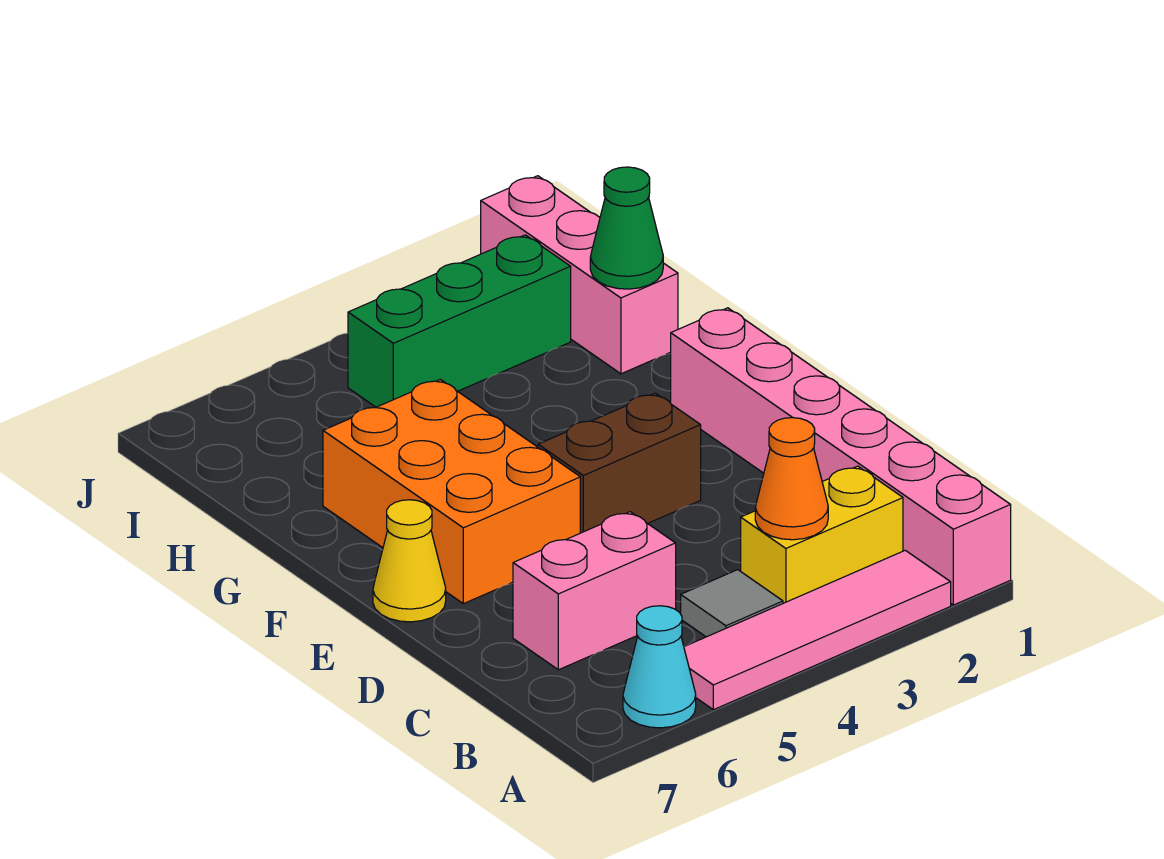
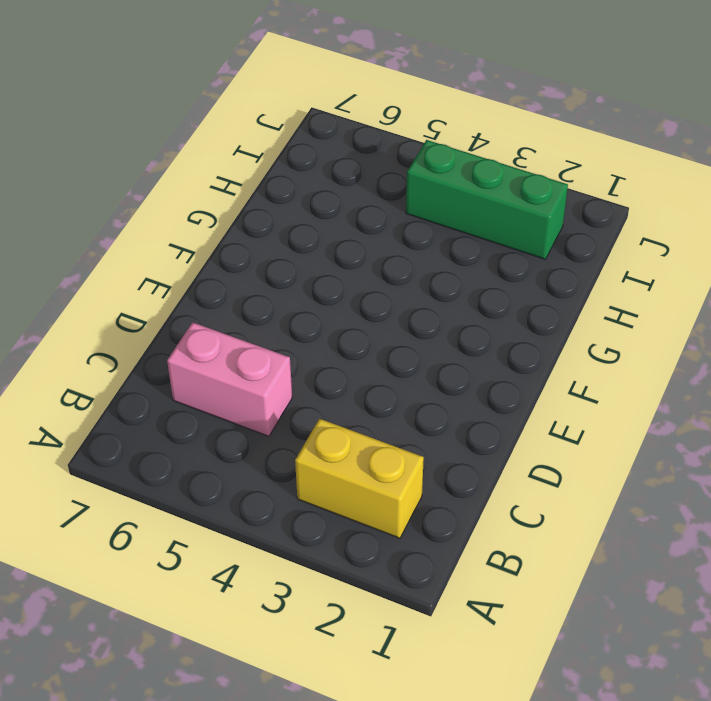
none -> pink 1x6 brick [671,308,1011,605]
none -> pink 1x4 tile [684,550,951,710]
none -> cyan 1x1 cone [623,606,696,728]

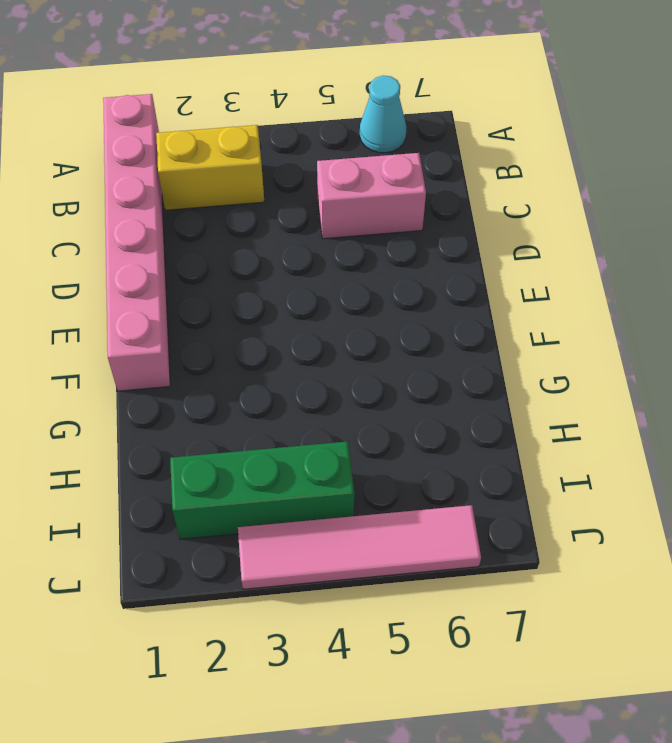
pink 1x4 tile [238,505,481,589] -> pink 1x4 tile moved to [684,550,951,710]
none -> grey 1x1 tile [681,570,783,637]
none -> brown 1x2 brick [538,393,701,533]
none -> orange 2x3 brick [323,380,580,604]

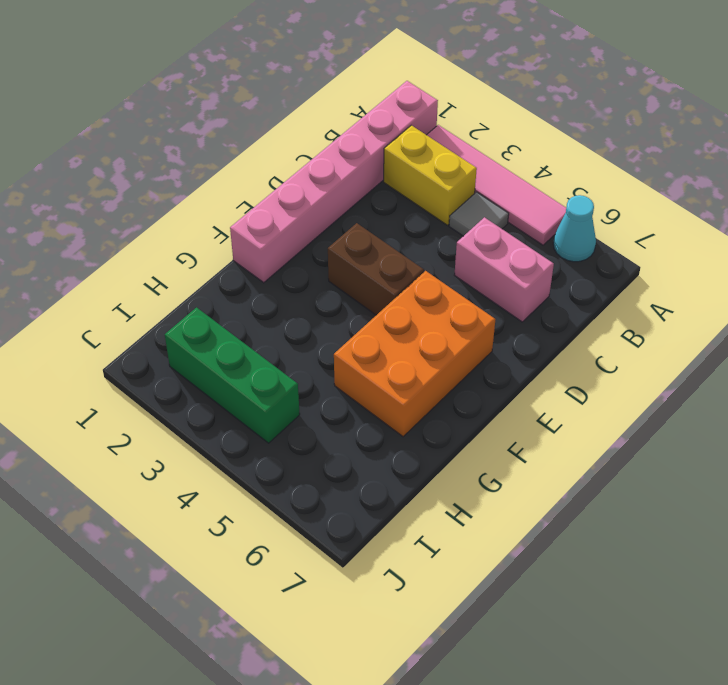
none -> yellow 1x1 cone [373,500,446,622]
none -> pink 1x3 brick [481,176,678,374]
none -> orange 1x1 cone [755,418,828,540]

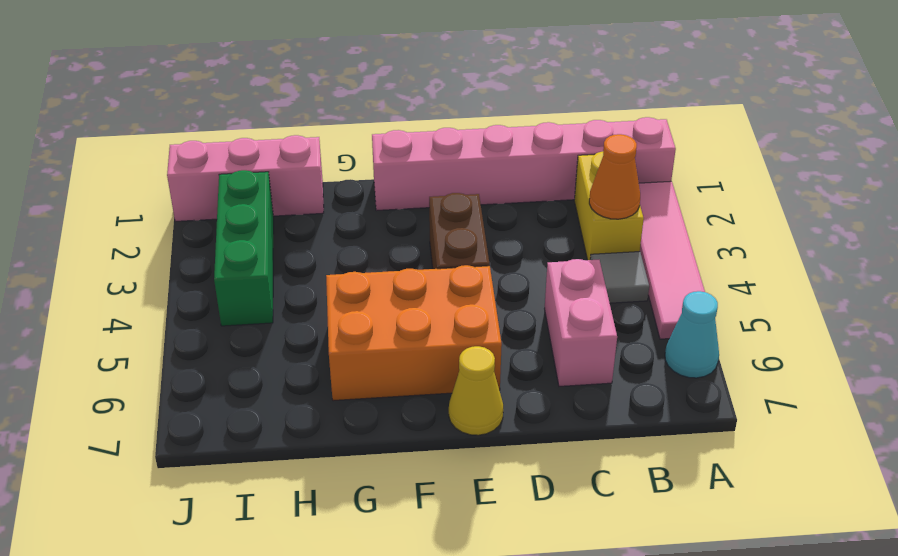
none -> green 1x1 cone [590,167,663,289]

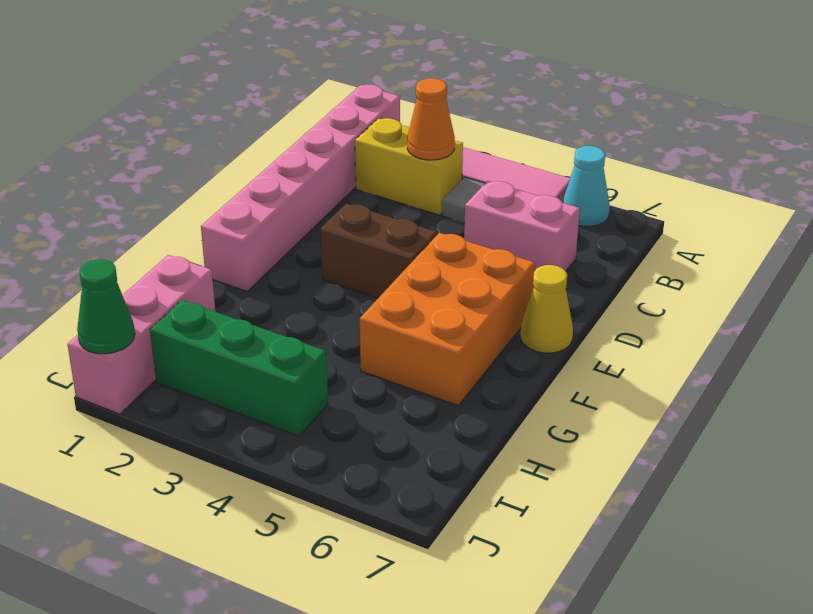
green 1x1 cone [77,260,135,354] -> green 1x1 cone moved to [590,167,663,289]

